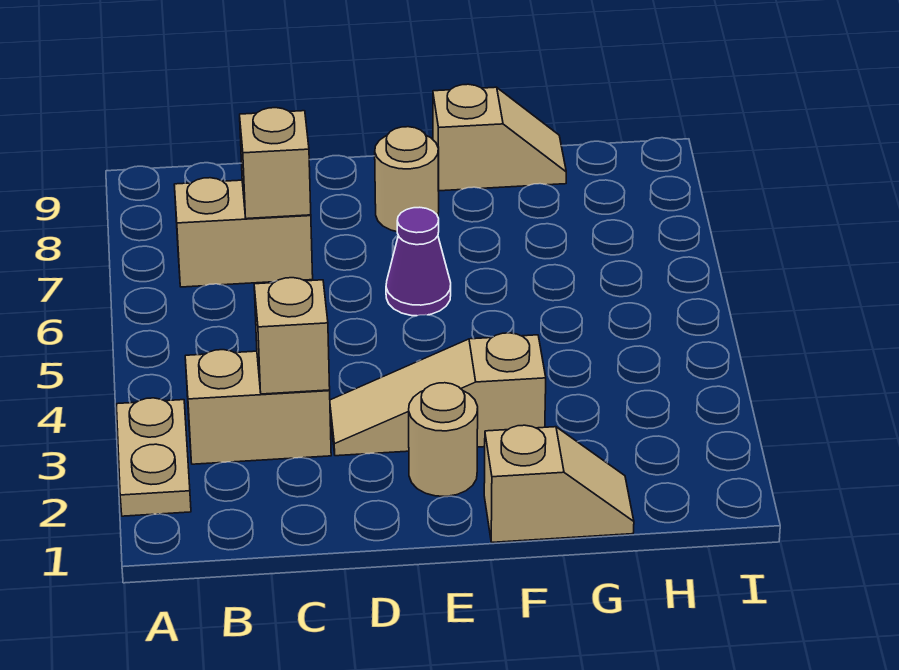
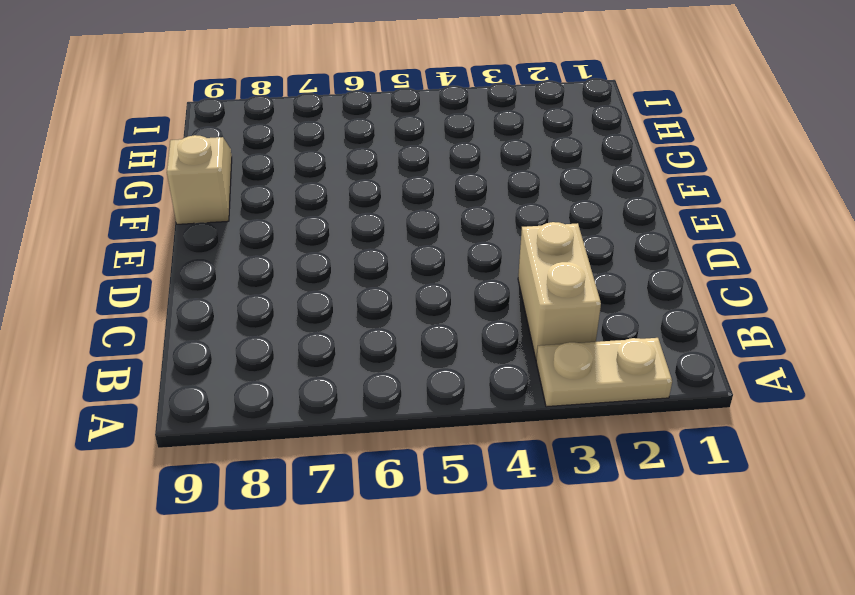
none -> tan 1x2 brick [174,178,313,287]
none -> tan 1x3 slope [330,333,546,456]

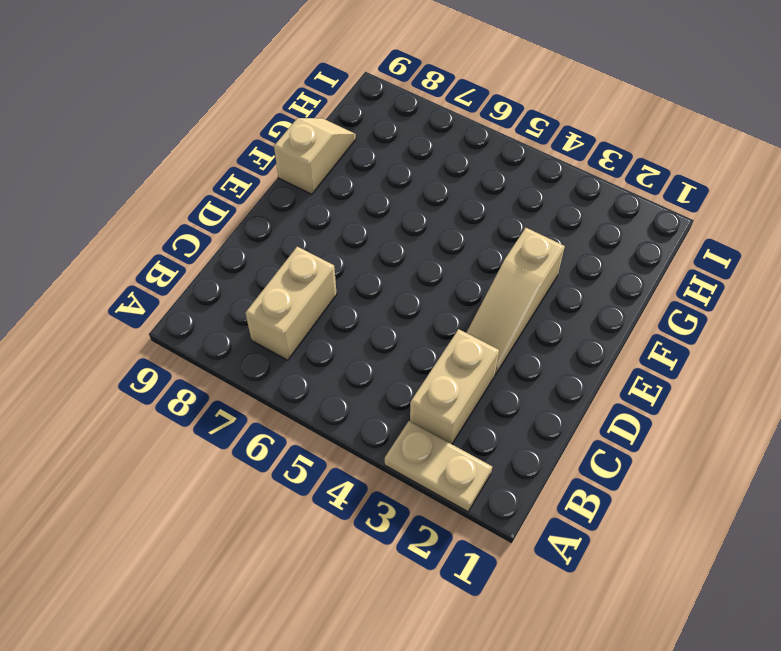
none -> tan 1x1 round brick [409,383,478,496]
none -> purple 1x1 cone [386,207,451,316]

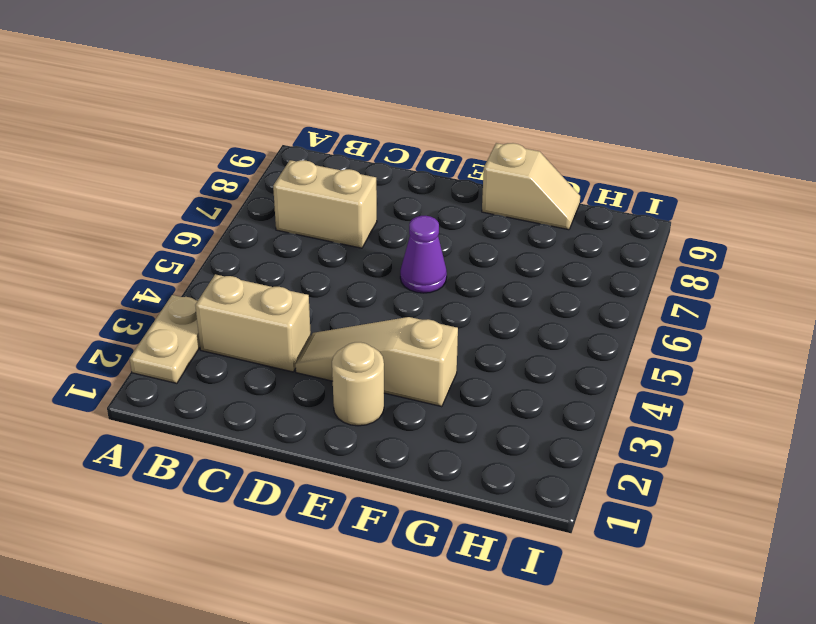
none -> tan 1x1 round brick [375,127,439,232]
none -> tan 1x2 slope [484,425,634,542]

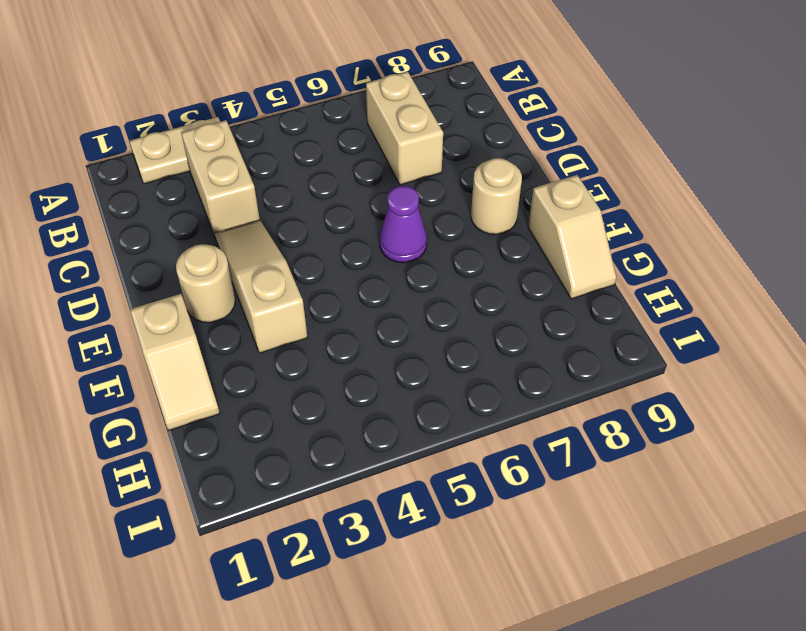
none -> tan 1x1 brick [254,278,330,394]
none -> tan 1x1 brick [240,108,311,219]

